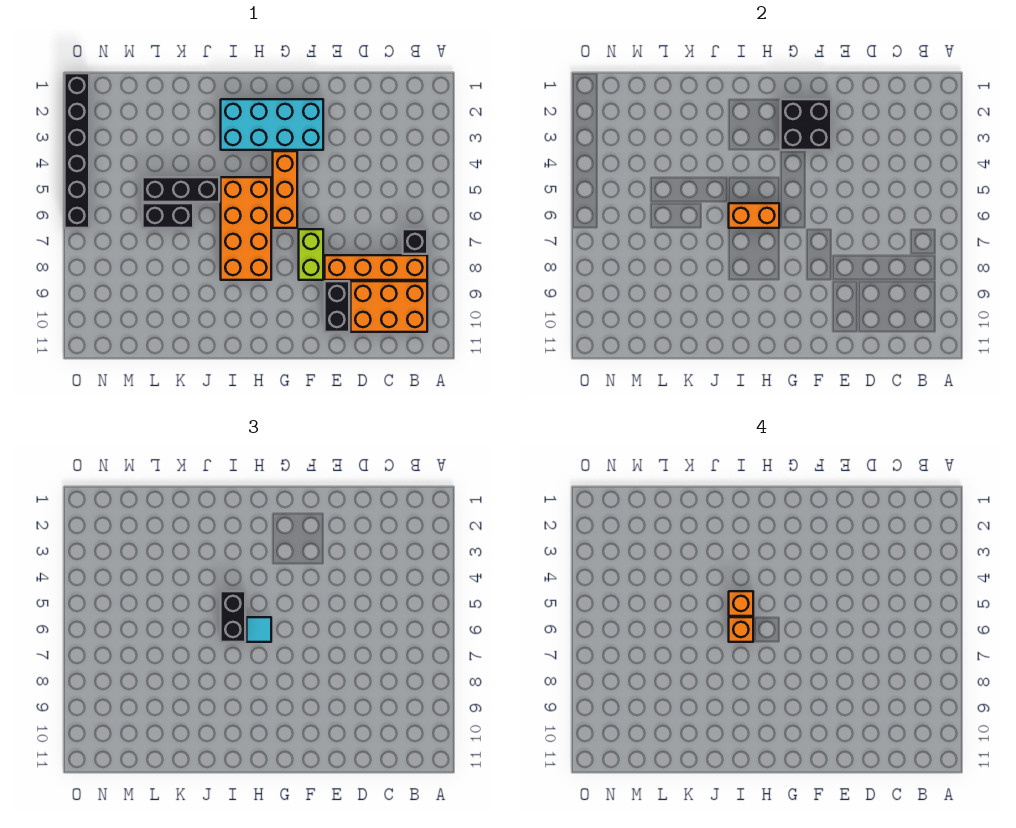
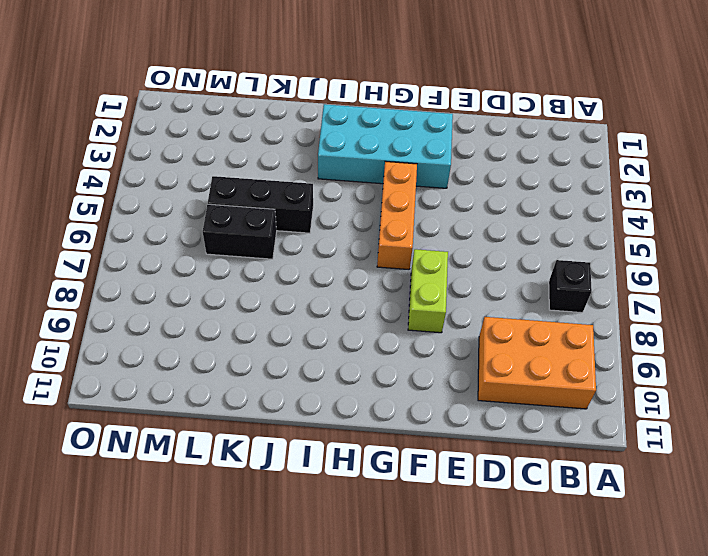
none -> orange 1x4 brick [325,255,427,280]
none -> black 1x2 brick [325,281,349,332]
none -> orange 2x4 brick [221,177,271,280]

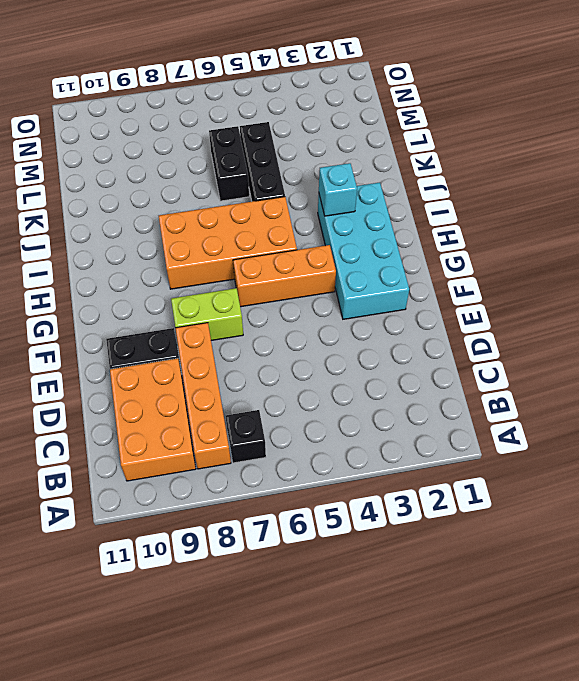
cyan 1x1 brick [319,163,357,216] -> none
none -> black 1x6 brick [65,73,89,228]
none -> black 2x2 brick [781,99,831,150]
none -> orange 1x2 brick [729,203,779,228]

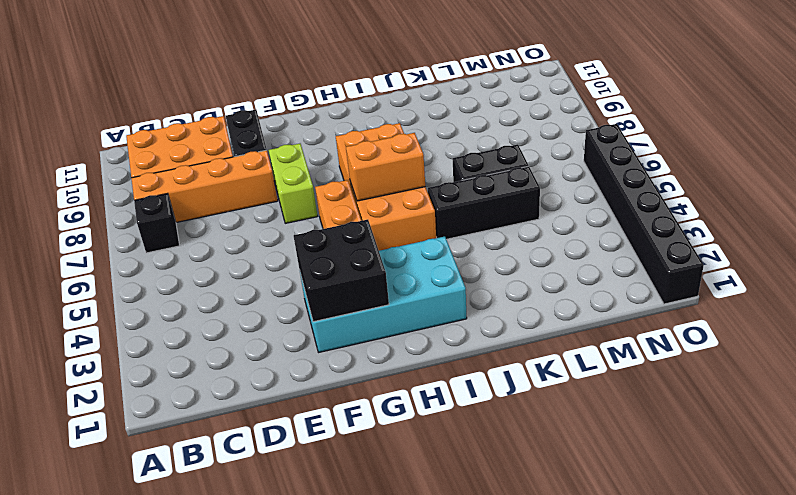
none -> cyan 1x1 tile [247,617,271,642]
none -> black 1x2 brick [221,591,245,642]
none -> orange 1x1 brick [729,591,753,616]

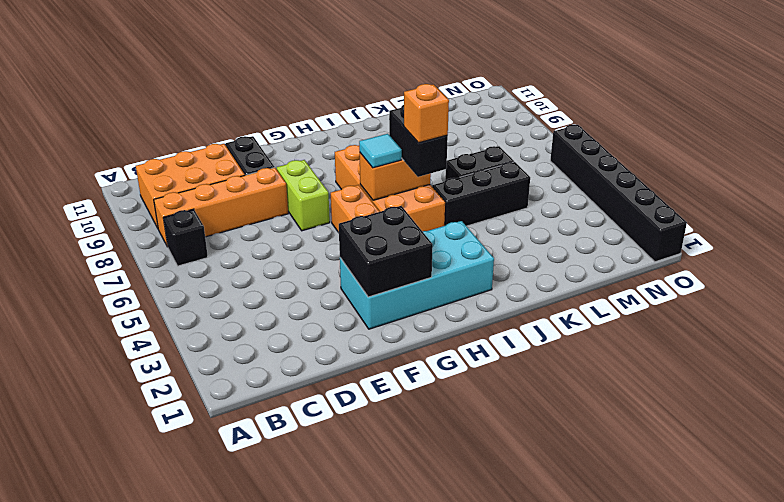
none -> orange 1x1 brick [729,617,753,642]

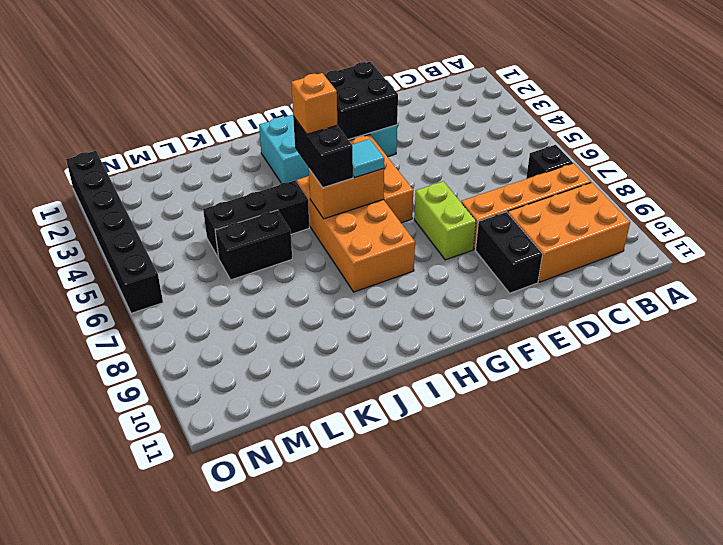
none -> orange 1x1 brick [729,617,753,642]

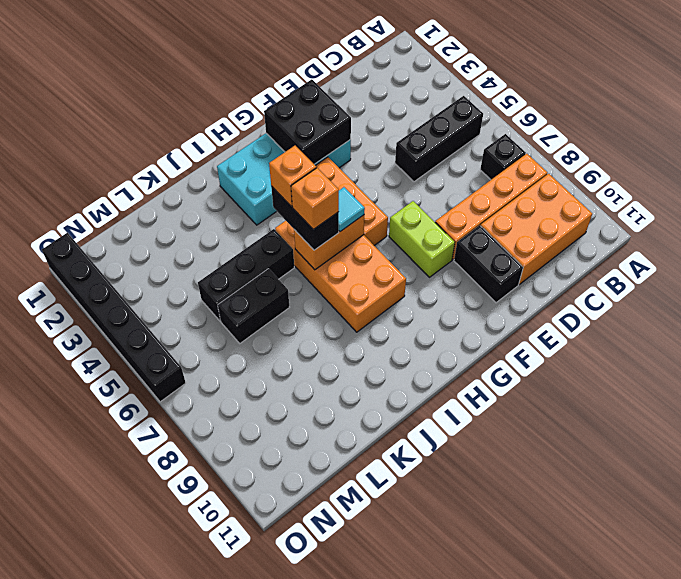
black 1x3 brick [395,96,483,182] -> none

